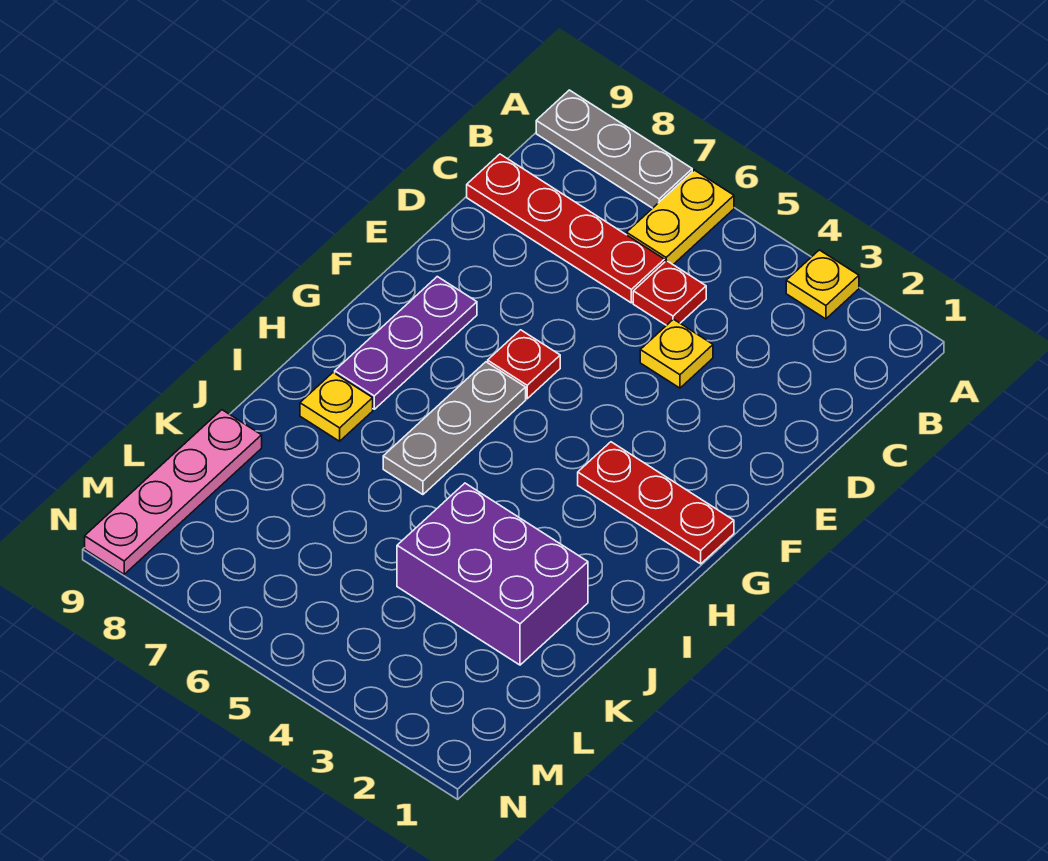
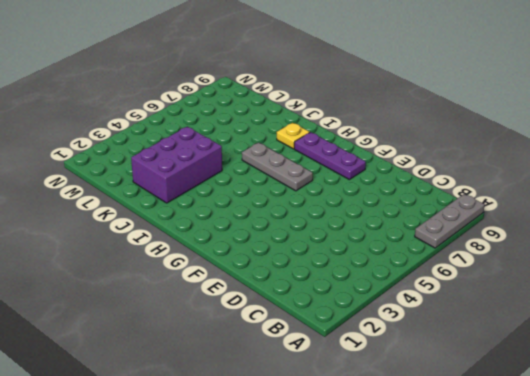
none -> yellow 1x1 plate [786,250,859,319]
none -> yellow 1x2 plate [627,170,734,264]
none -> red 1x1 plate [633,260,706,325]

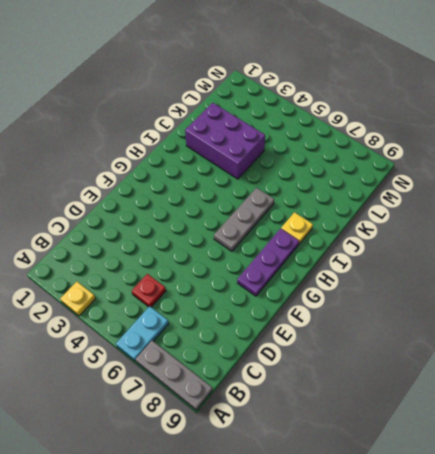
cyan 1x2 plate [116,306,169,361] -> yellow 1x2 plate [627,170,734,264]
none -> red 1x4 plate [467,154,665,303]
none -> yellow 1x1 plate [640,319,713,388]
none -> red 1x1 plate [488,330,560,399]

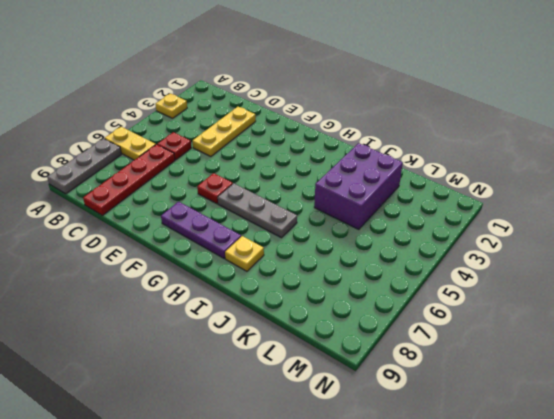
yellow 1x3 plate [192,107,256,157] -> yellow 1x1 plate [640,319,713,388]
none -> red 1x3 plate [578,442,734,564]
none -> pink 1x4 plate [85,410,262,574]

